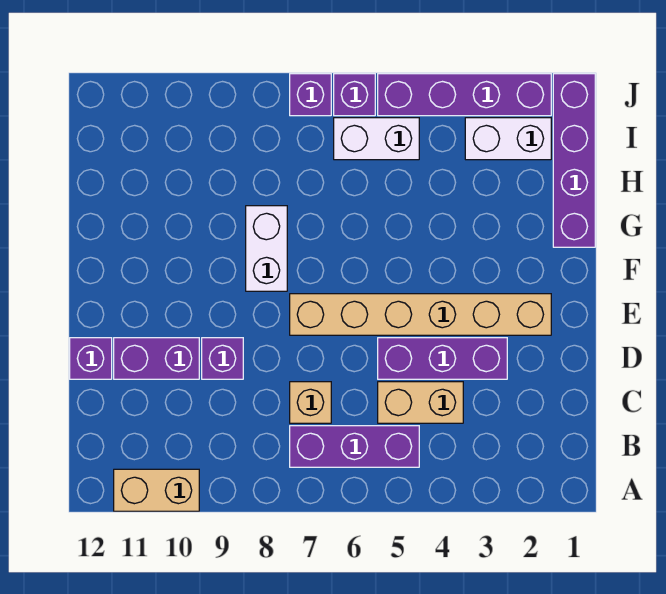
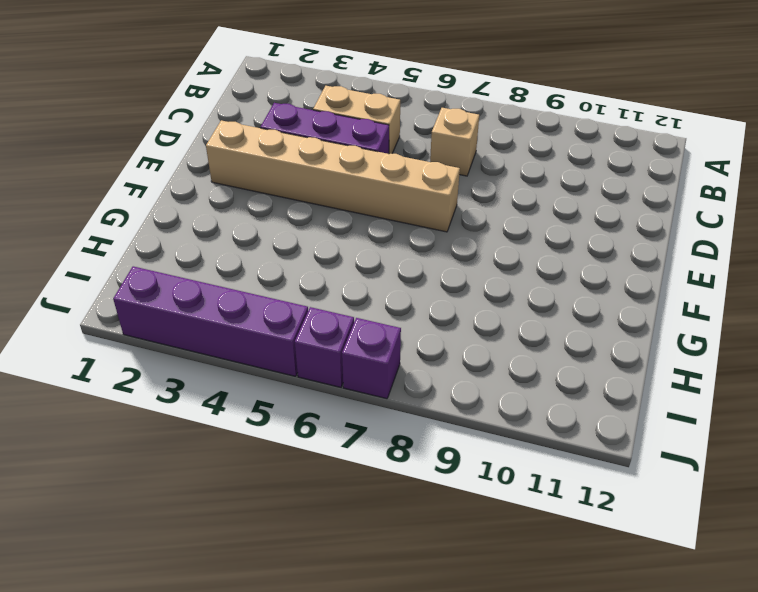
none -> tan 1x2 brick [114,469,199,511]
none -> purple 1x3 brick [290,426,419,467]
none -> purple 1x1 brick [202,338,243,379]

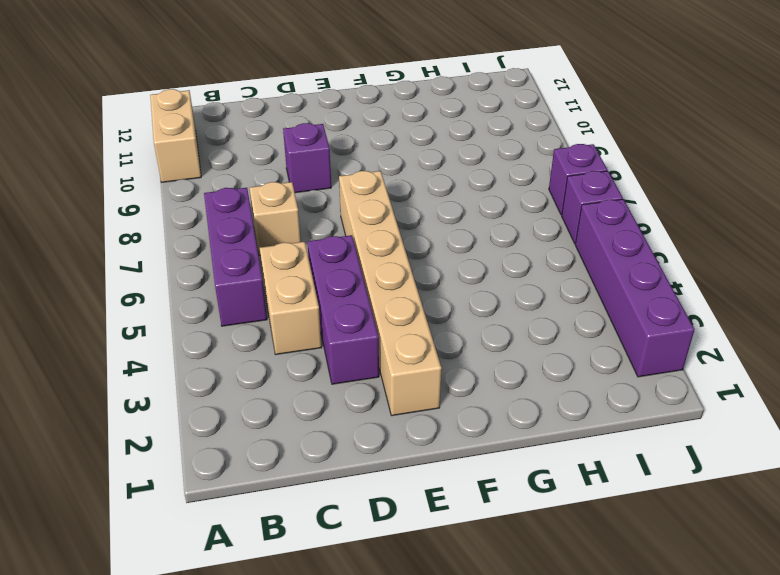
none -> purple 1x2 brick [114,338,199,379]
none -> purple 1x1 brick [70,338,112,379]
none -> white 1x2 brick [246,206,287,291]

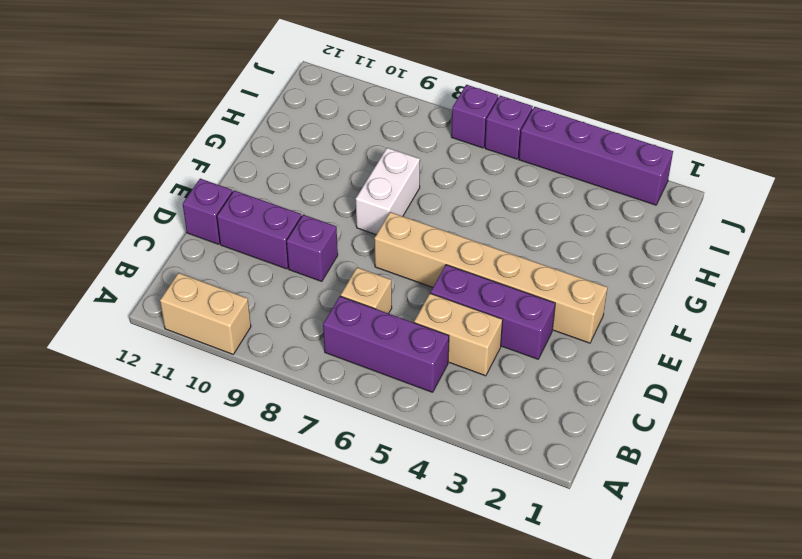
none -> purple 1x4 brick [553,74,595,247]
none -> white 1x2 brick [465,118,551,160]
none -> white 1x2 brick [334,118,419,160]

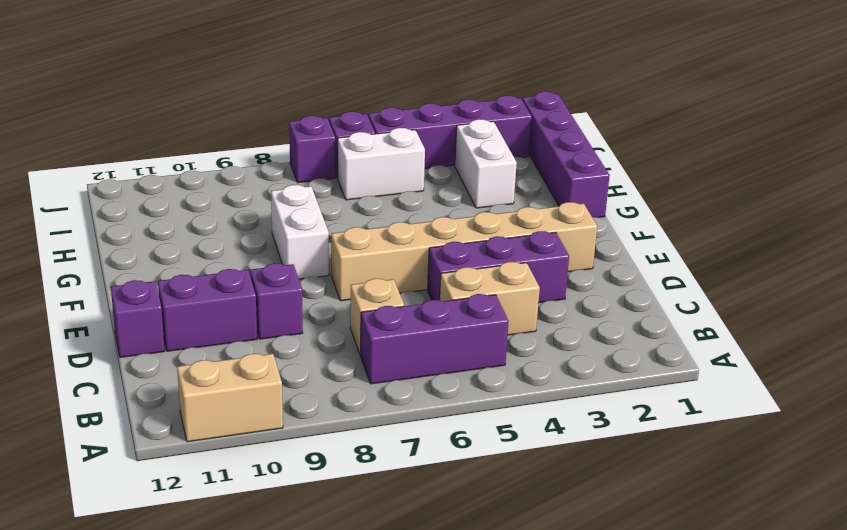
white 1x2 brick [455,119,517,208] -> white 1x2 brick turned to [465,118,551,160]

